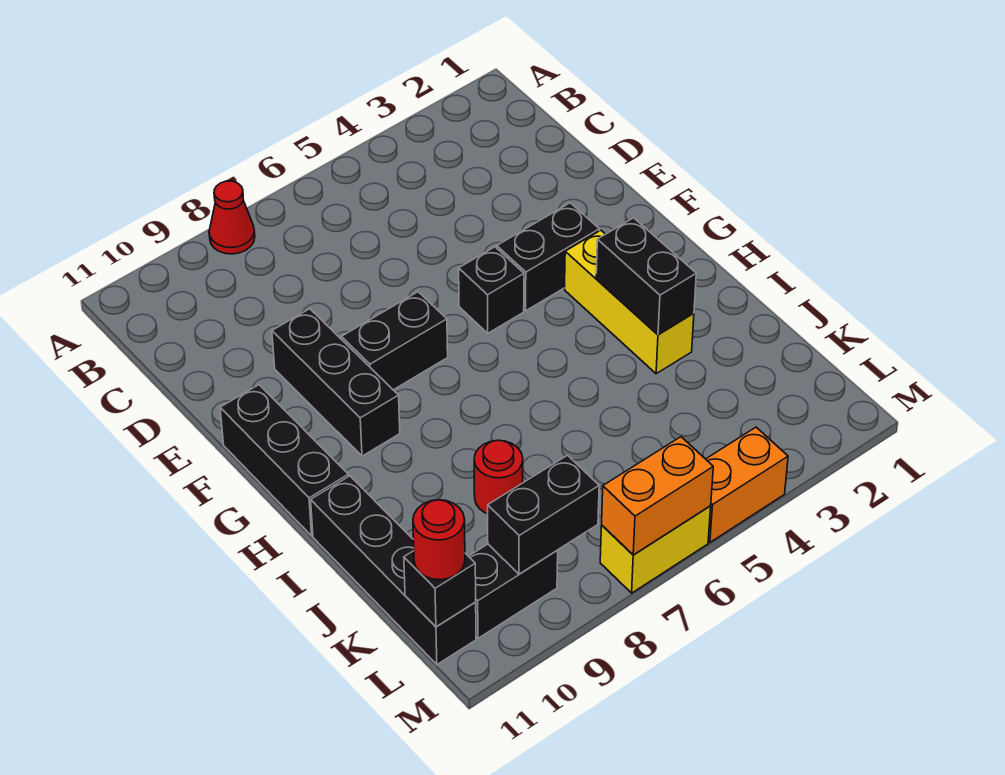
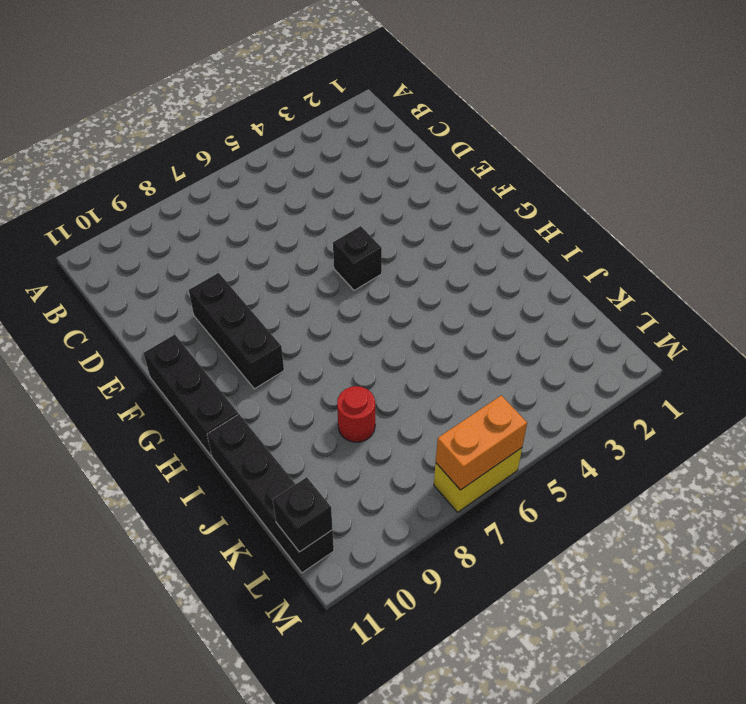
none -> red 1x1 cone [209,181,255,254]
none -> black 1x2 brick [497,203,599,311]
none -> black 1x2 brick [341,292,448,390]

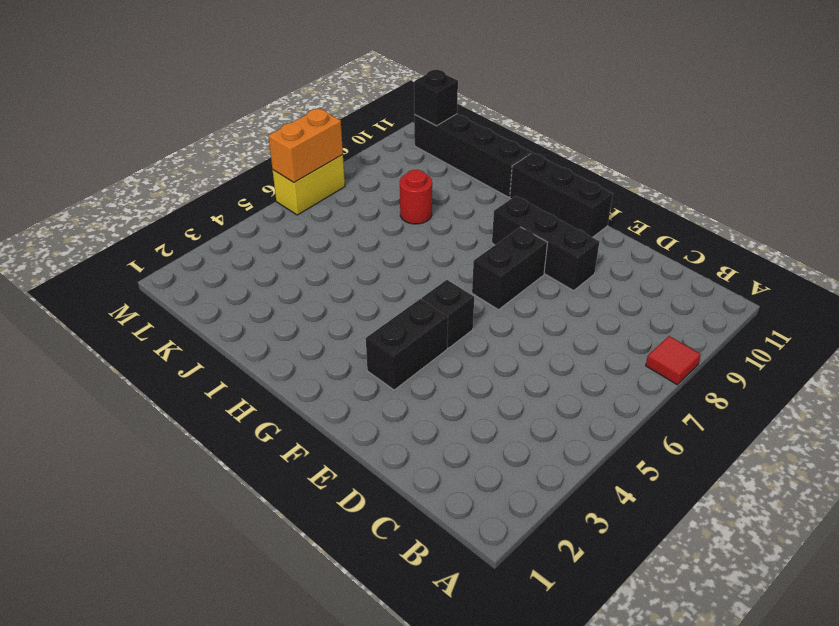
red 1x1 tile [646,336,701,384] -> red 1x1 cone [209,181,255,254]
none -> yellow 1x3 brick [565,230,694,374]
none -> black 1x2 brick [469,544,558,638]
none -> orange 1x2 brick [706,427,788,542]

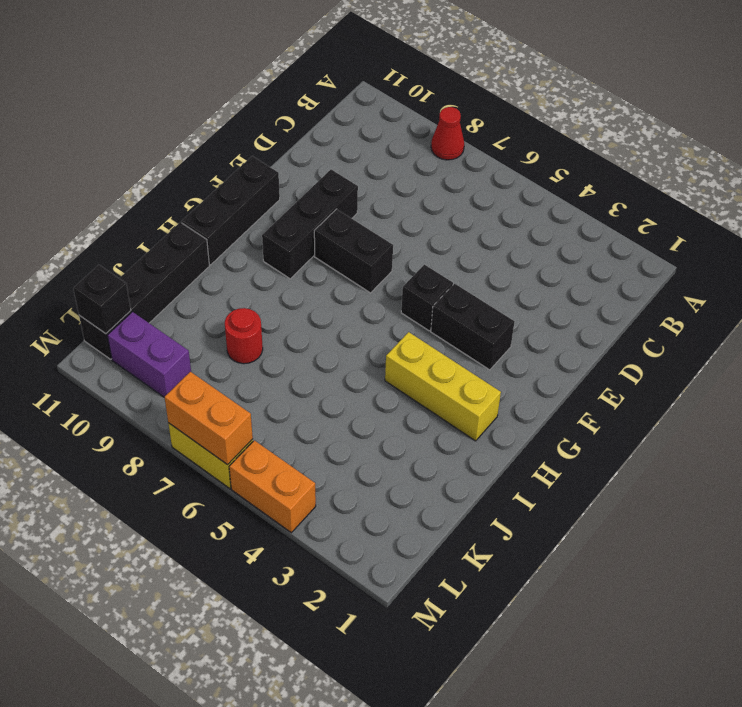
yellow 1x3 brick [385,332,501,441] -> yellow 1x3 brick turned to [565,230,694,374]
purple 1x2 brick [107,312,191,397] -> black 1x2 brick [469,544,558,638]
none -> black 1x2 brick [596,218,696,335]
none -> black 1x2 brick [488,455,599,574]
none -> red 1x1 round brick [413,500,465,580]

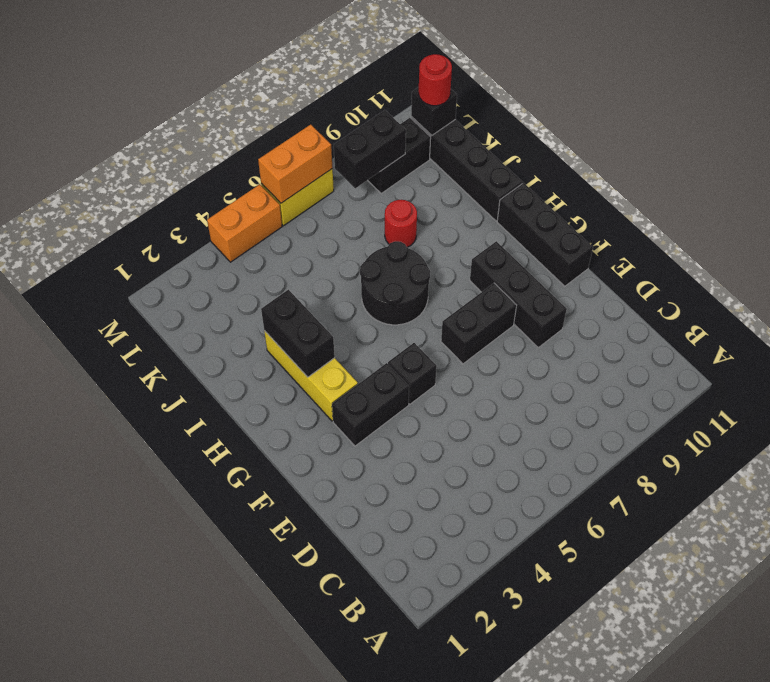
black 2x2 round brick [360,241,430,325] -> none
none -> red 1x1 cone [209,181,255,254]

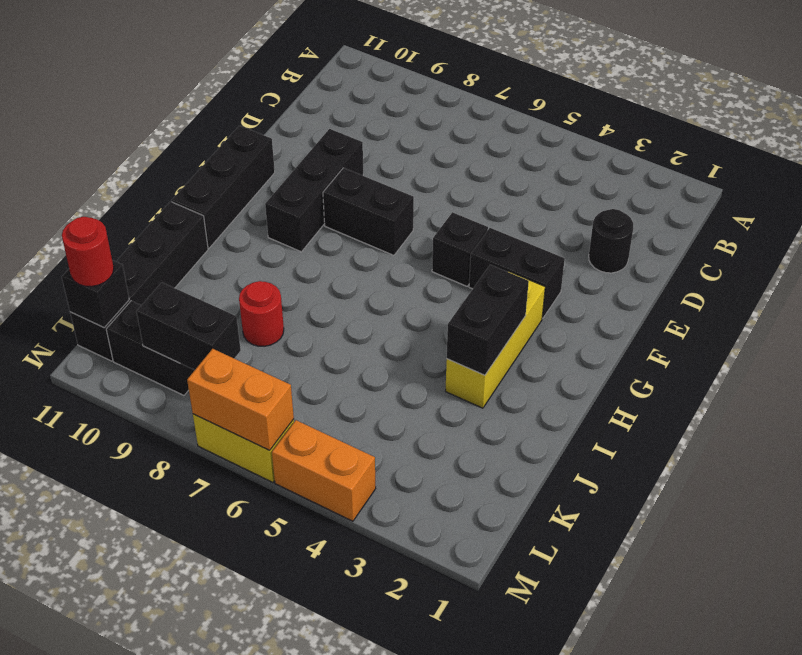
black 1x1 round brick [589,209,633,273] -> none
none -> red 1x1 cone [209,181,255,254]

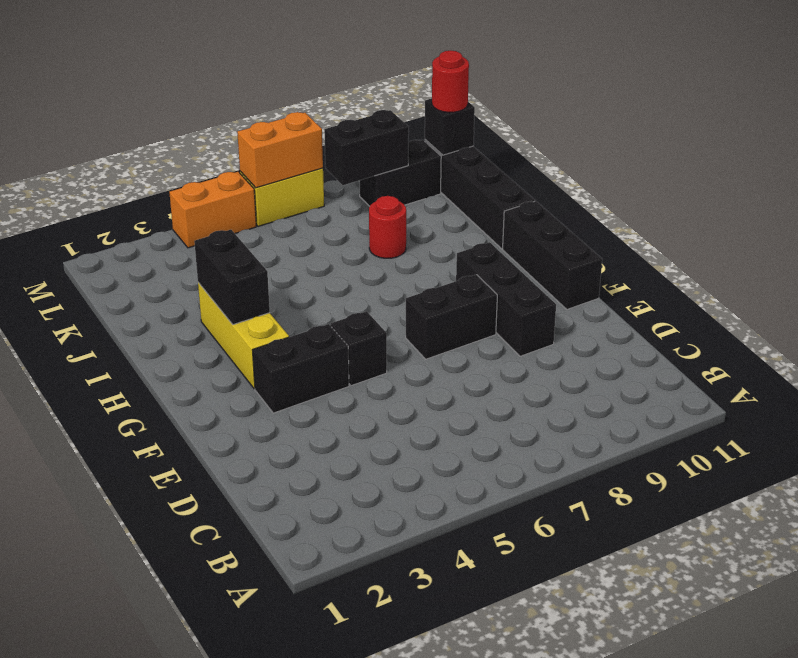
none -> red 1x1 cone [209,181,255,254]

